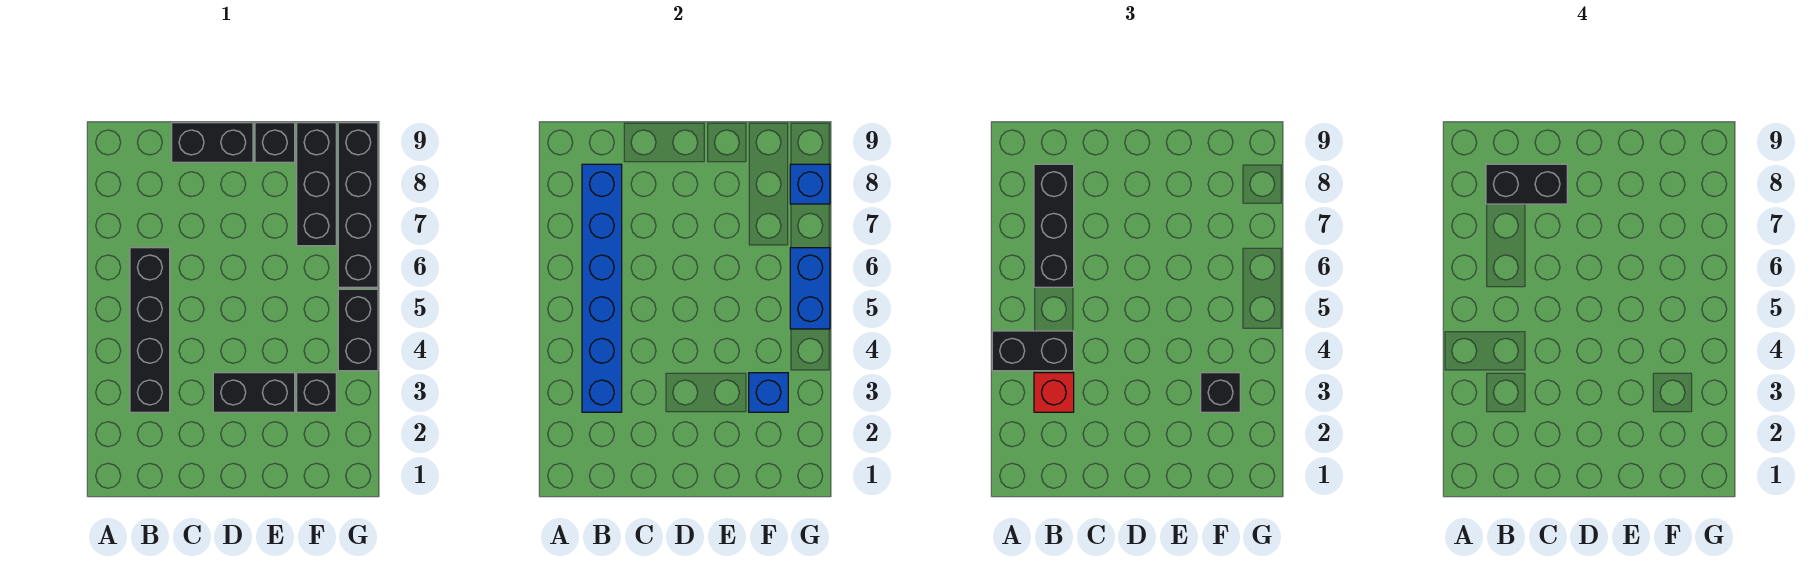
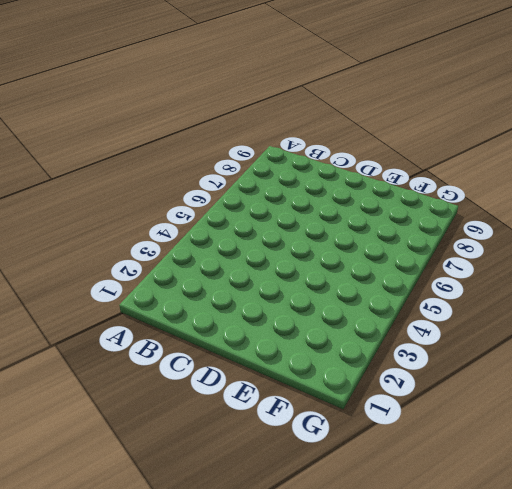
none -> black 1x4 brick [130,248,170,412]
none -> black 1x2 brick [172,123,253,162]
none -> black 1x2 brick [213,373,295,412]

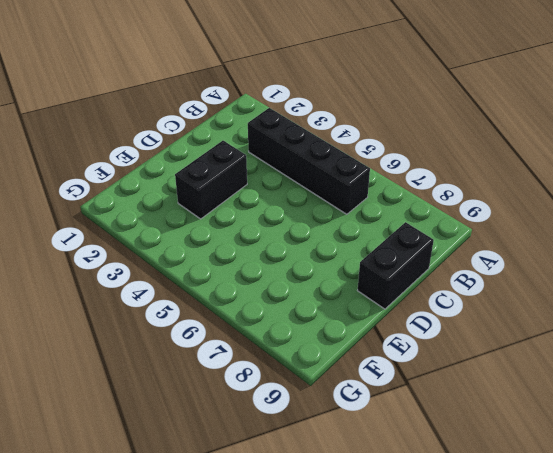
none -> black 1x1 brick [255,123,295,162]
none -> black 1x1 brick [297,373,336,412]
none -> black 1x3 brick [297,123,336,246]

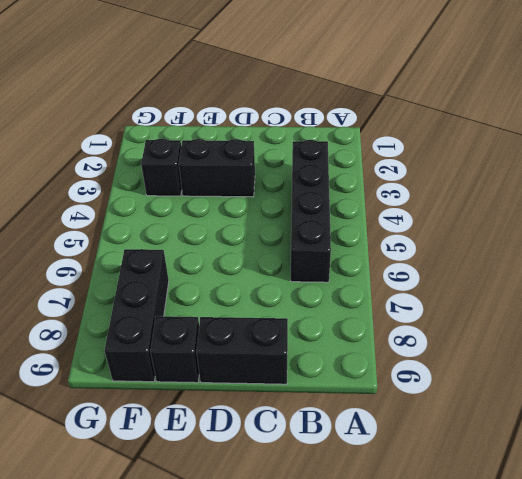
none -> black 1x2 brick [338,289,378,371]
none -> black 1x4 brick [338,123,378,287]
none -> blue 1x6 brick [582,164,622,412]

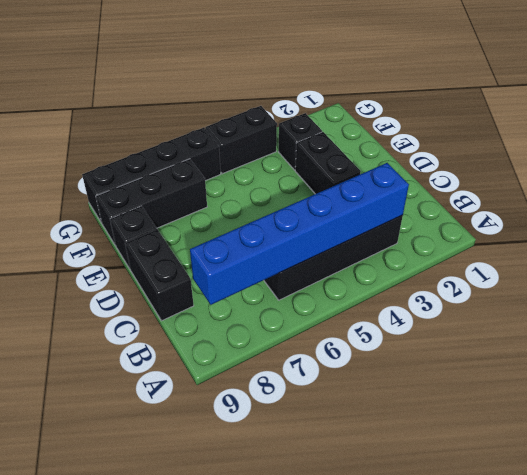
none -> blue 1x1 brick [749,373,788,412]
none -> blue 1x2 brick [790,248,830,329]
none -> blue 1x1 brick [790,164,830,204]

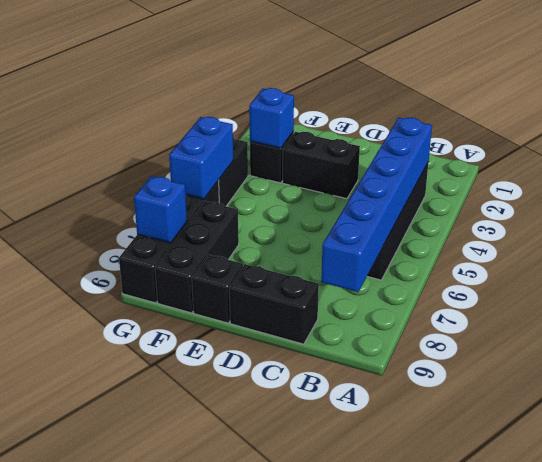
none -> black 1x2 brick [992,331,1074,371]
none -> red 1x1 brick [1034,373,1074,412]
none -> black 1x3 brick [1034,164,1074,287]

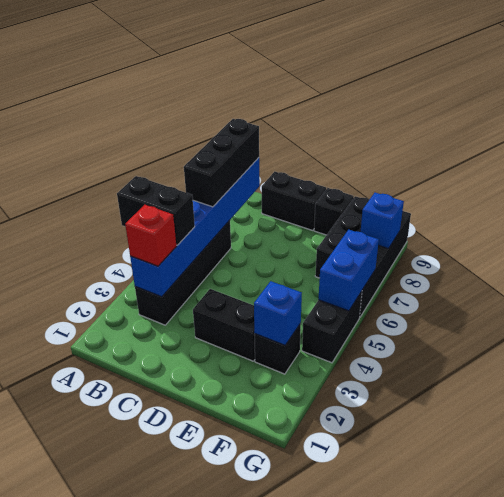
none -> black 1x1 brick [1201,373,1240,412]
none -> black 1x2 brick [1486,164,1567,204]

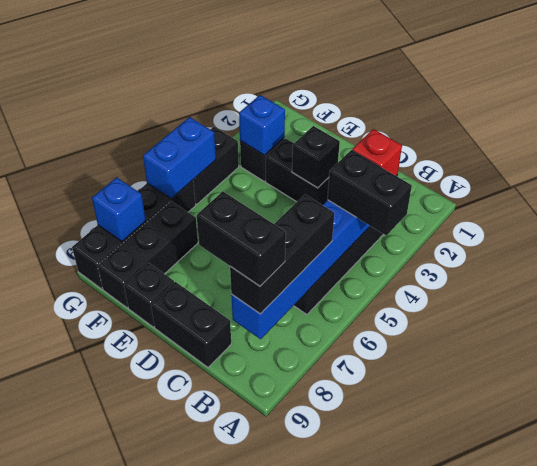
black 1x1 brick [292,126,340,188] -> black 1x1 brick moved to [1201,373,1240,412]

